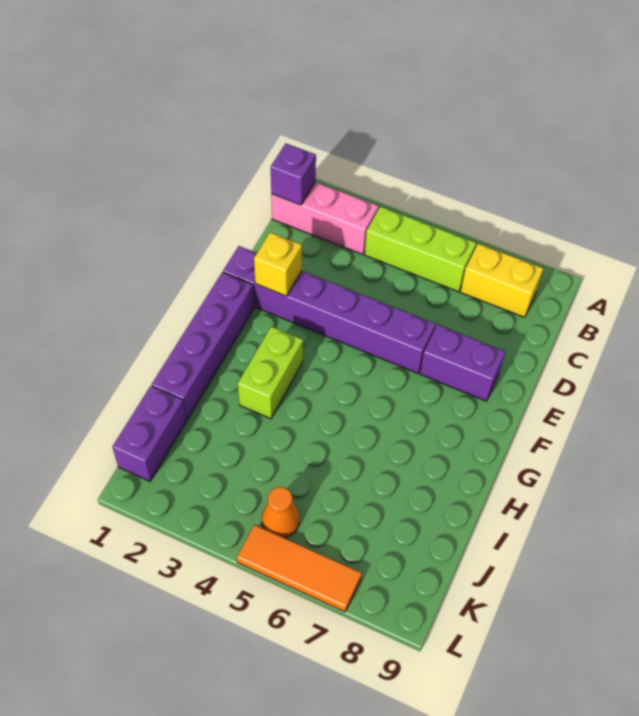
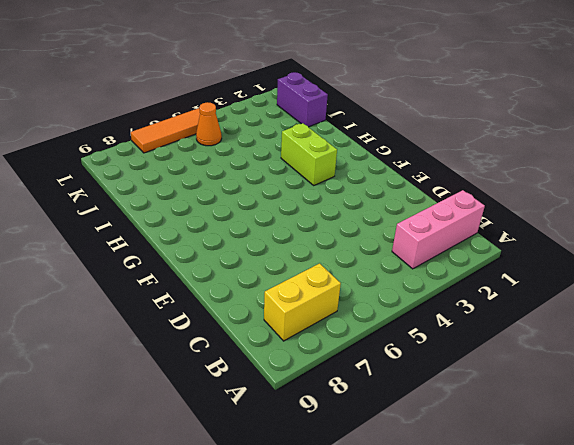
none -> lime 1x3 brick [365,207,476,292]
none -> purple 1x6 brick [223,246,436,373]
none -> purple 1x2 brick [420,325,505,401]

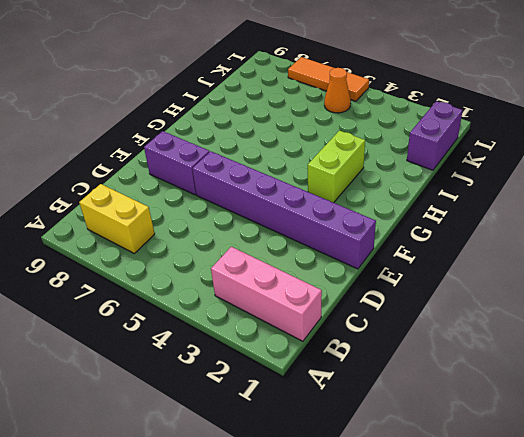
none -> lime 1x3 brick [365,207,476,292]
none -> purple 1x4 brick [152,272,254,420]
none -> purple 1x1 brick [271,143,316,205]

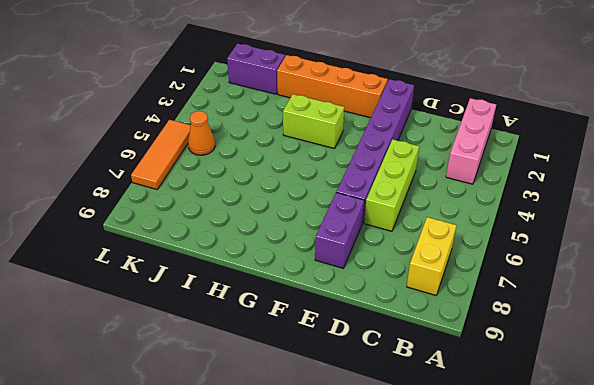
lime 1x3 brick [364,139,419,231] -> lime 1x3 brick moved to [365,207,476,292]
orange 1x4 brick [277,55,388,118] -> purple 1x4 brick [152,272,254,420]
none -> purple 1x1 brick [271,143,316,205]
none -> yellow 1x1 brick [254,232,302,296]

